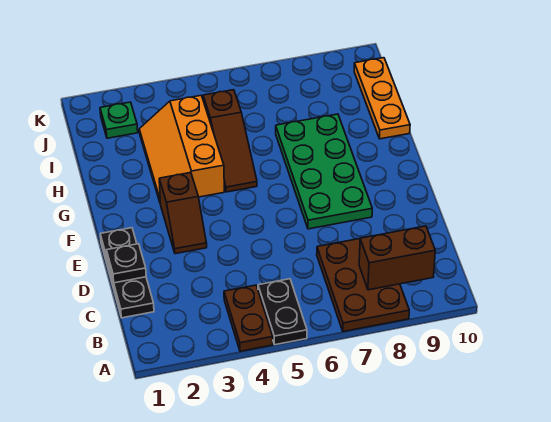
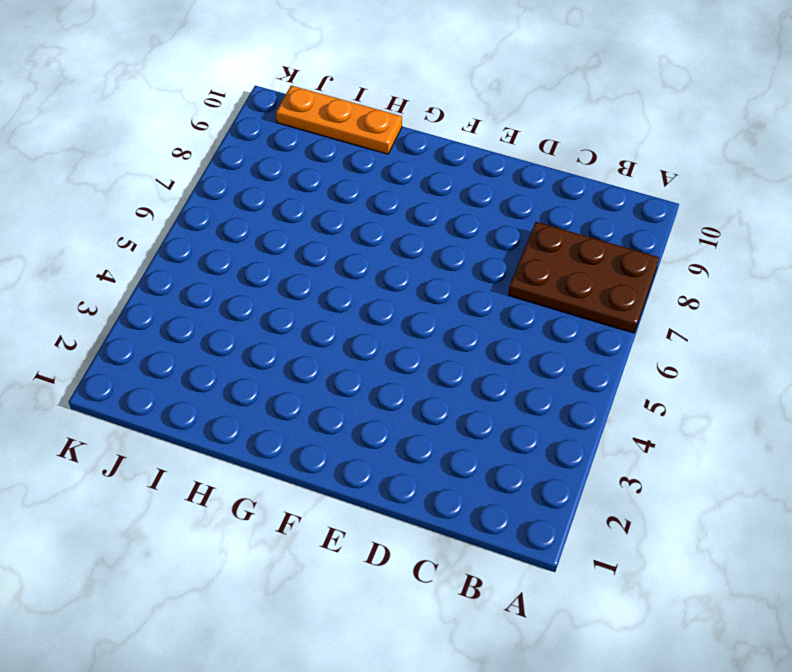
none -> brown 1x2 plate [224,285,273,351]
none -> black 1x2 plate [258,279,307,345]
none -> black 1x3 plate [100,228,154,318]

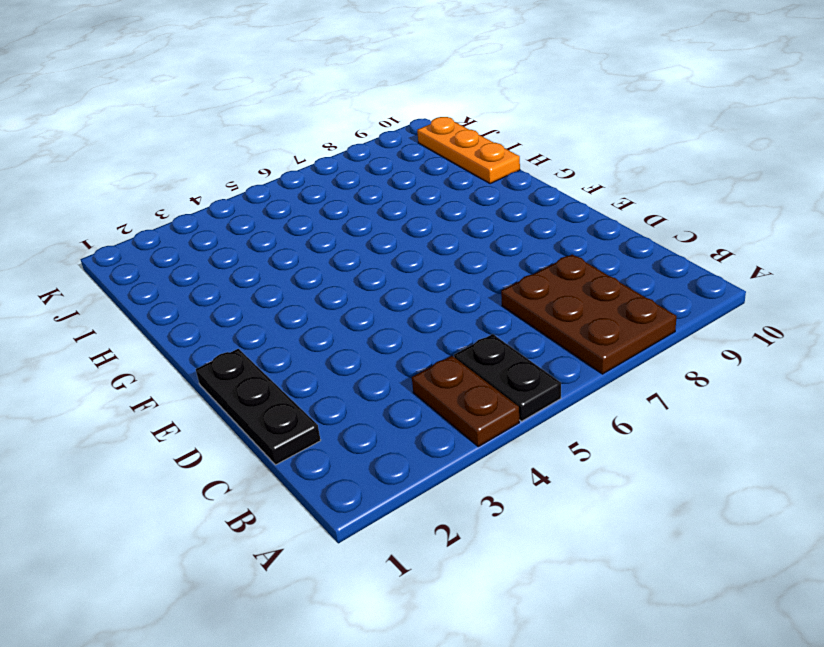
none -> brown 1x2 slope [159,173,207,254]
none -> green 2x4 plate [276,114,372,229]
none -> orange 2x3 slope [139,96,224,202]

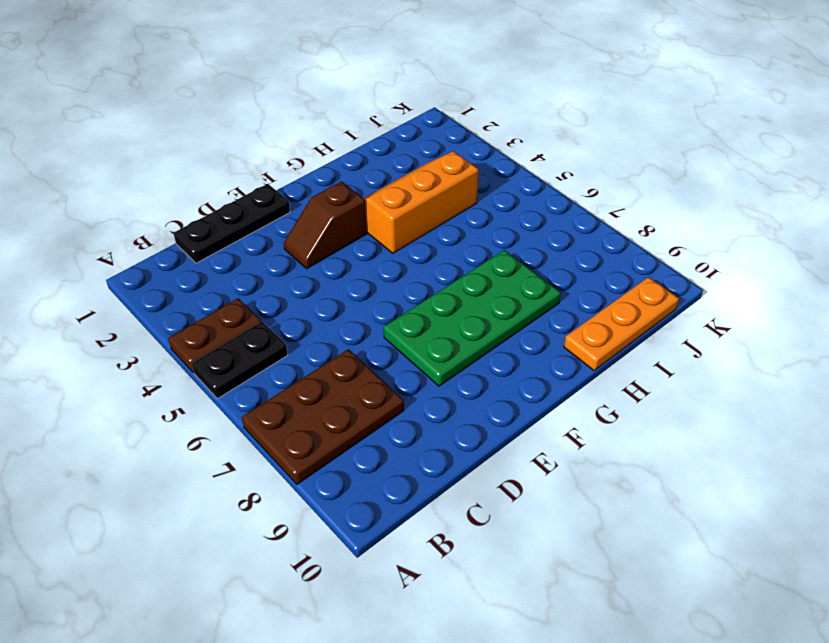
none -> brown 1x3 slope [203,90,257,192]
none -> green 1x1 plate [100,102,138,138]
none -> brown 1x2 brick [359,226,435,290]

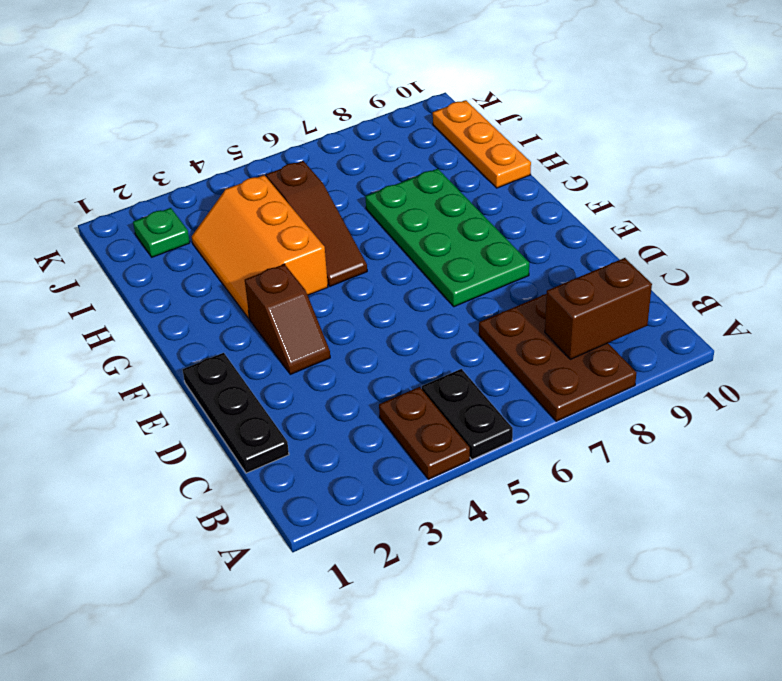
none -> black 1x1 plate [107,244,146,283]

